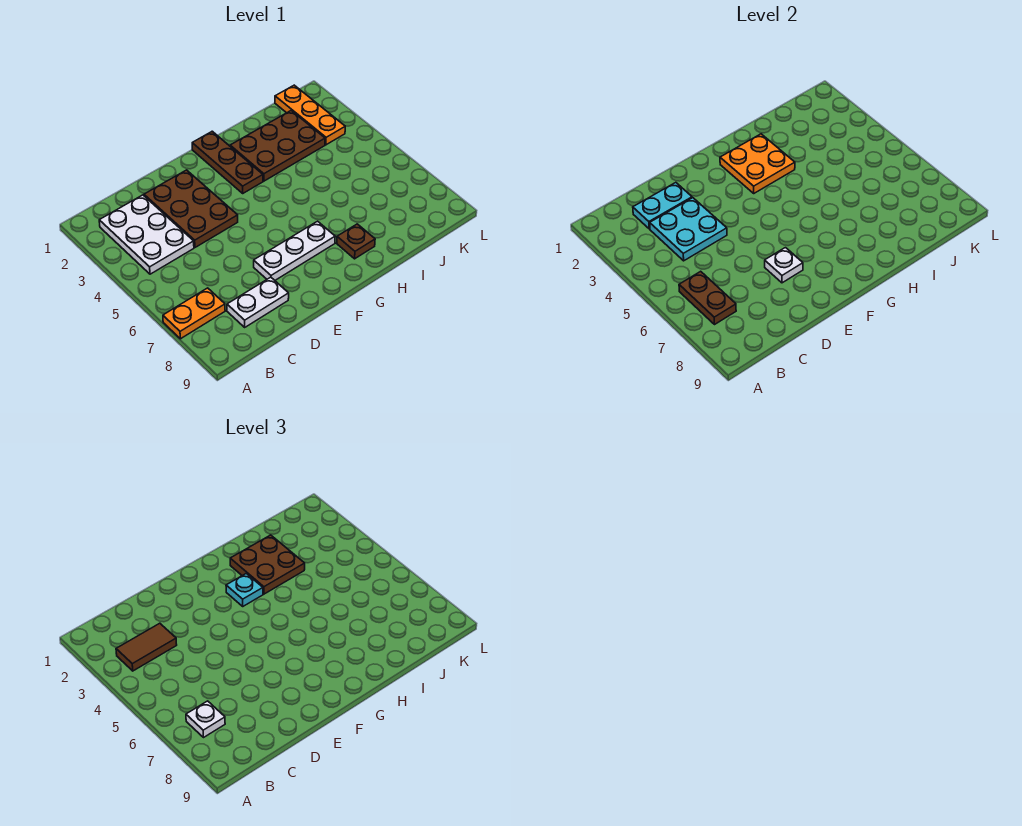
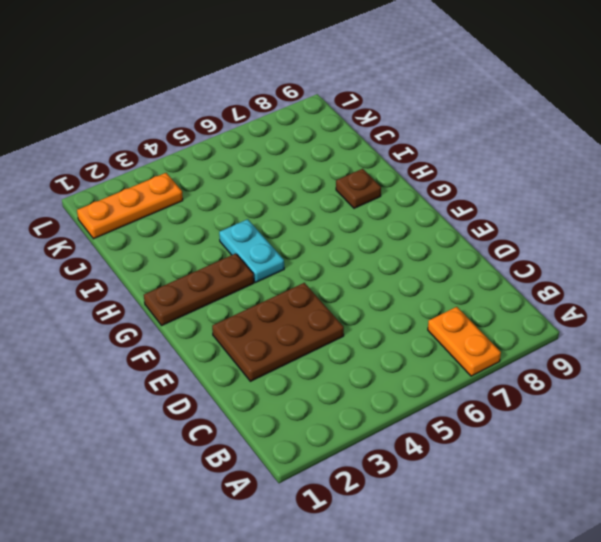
cyan 1x2 plate [219,219,284,283] -> cyan 1x2 plate moved to [633,183,692,229]
none -> white 2x3 plate [99,195,194,274]
none -> white 1x2 plate [227,277,289,327]
none -> white 1x3 plate [254,221,335,280]

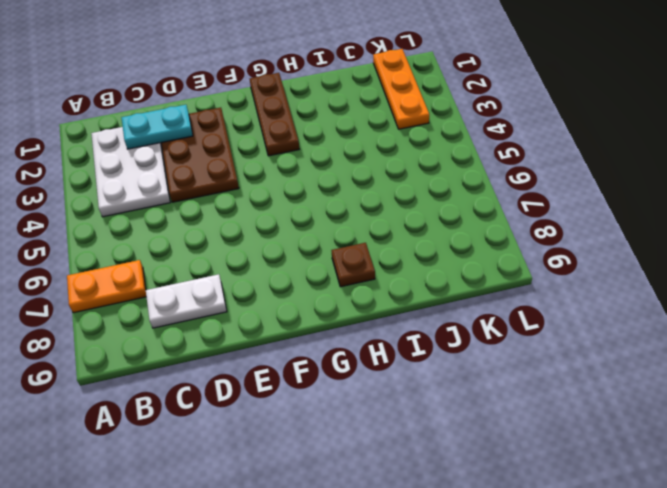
none -> white 1x3 plate [254,221,335,280]
none -> brown 2x3 plate [230,111,325,181]
none -> brown 1x2 plate [679,271,736,325]

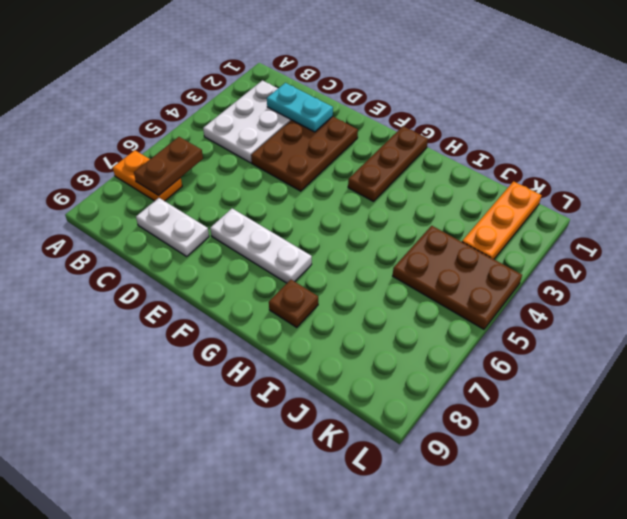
brown 2x3 plate [393,226,522,329] -> brown 2x3 plate moved to [230,111,325,181]
none -> cyan 2x2 plate [650,198,727,261]
none -> white 1x1 plate [765,248,803,283]
none -> orange 2x2 plate [720,134,795,193]

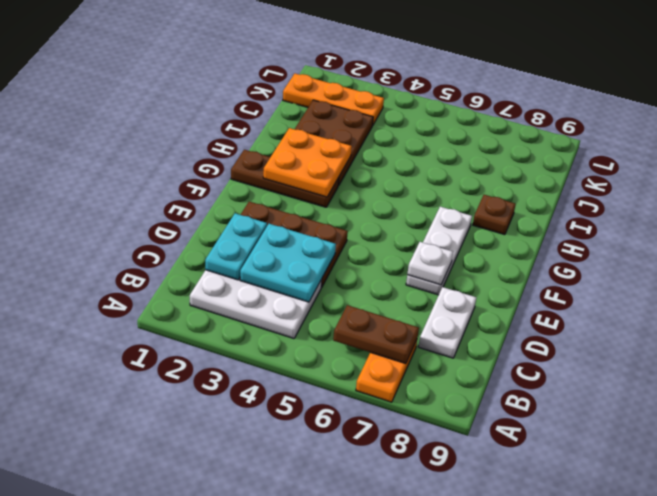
none -> brown 1x2 tile [116,623,177,671]
none -> white 1x1 plate [186,701,225,738]
none -> cyan 1x1 plate [226,573,263,606]

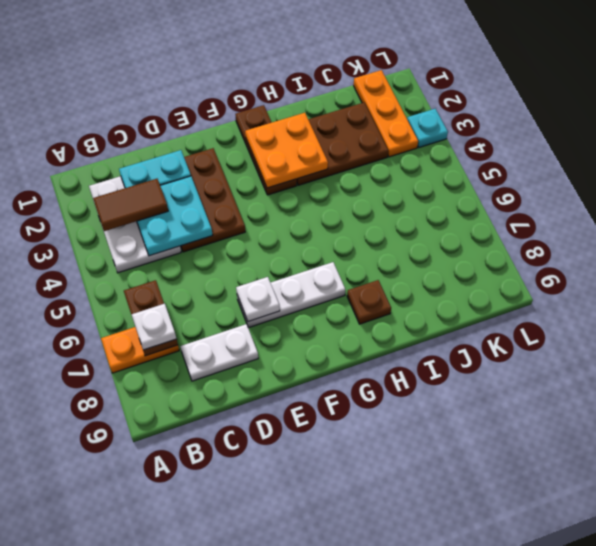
cyan 1x1 plate [407,109,448,147] -> cyan 1x1 plate moved to [226,573,263,606]
none -> brown 2x2 plate [230,535,305,594]

